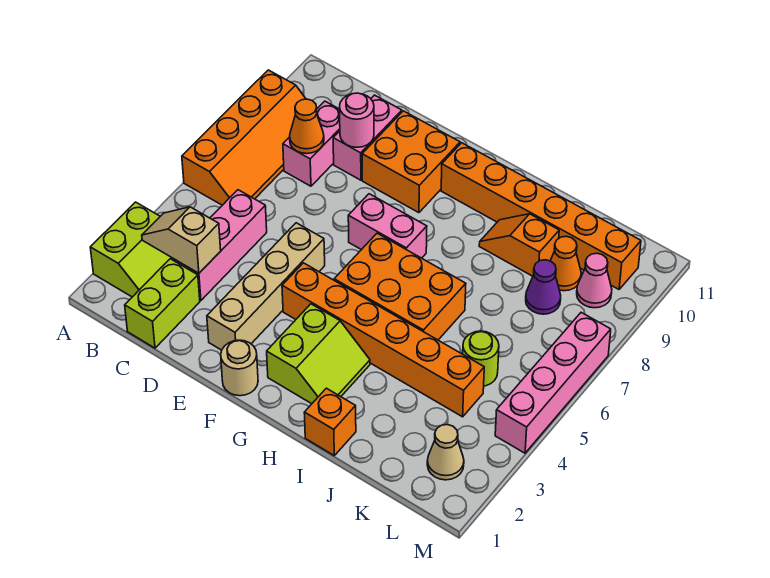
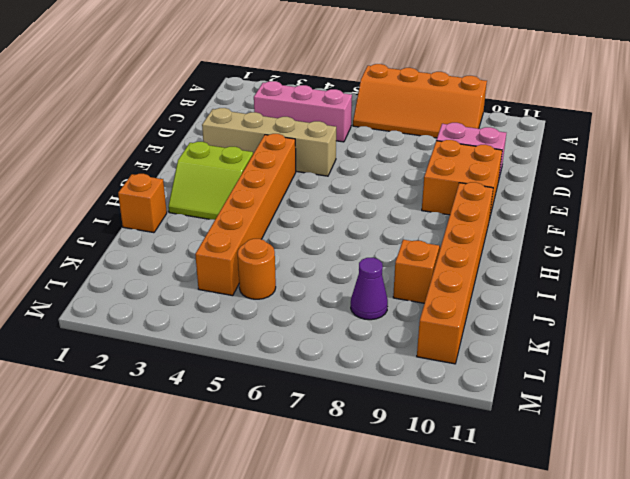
orange 1x1 round brick [238,239,276,299] -> lime 1x1 round brick [463,331,499,386]
none -> lime 2x2 slope [90,202,171,297]
none -> lime 1x2 brick [125,259,200,348]
none -> pink 1x2 brick [283,101,340,186]

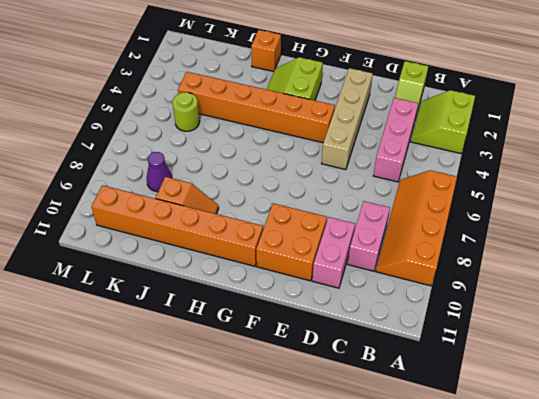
lime 1x2 slope [395,61,428,115] -> lime 1x2 brick [125,259,200,348]
none -> tan 1x1 round brick [221,340,258,396]
none -> pink 1x2 brick [348,194,427,258]
none -> orange 2x3 brick [334,233,466,340]

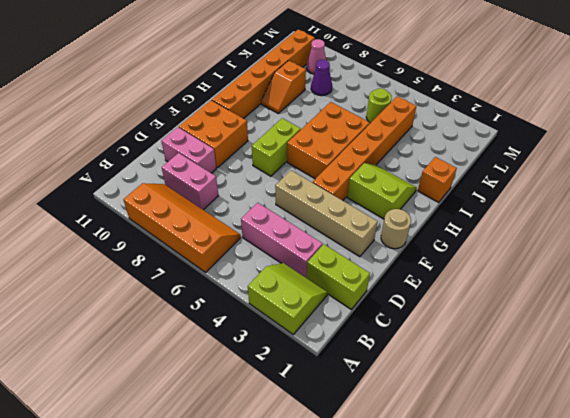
lime 1x2 brick [252,118,301,176] -> pink 1x2 brick [348,194,427,258]
none -> orange 1x1 cone [550,236,581,291]
none -> tan 1x1 cone [427,425,464,480]
none -> pink 1x4 brick [495,313,611,453]

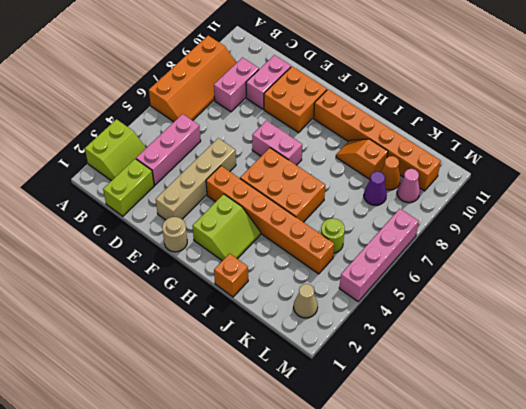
none -> tan 1x2 slope [142,207,221,273]
none -> orange 1x1 cone [290,99,324,154]
none -> pink 1x1 round brick [340,93,374,147]

